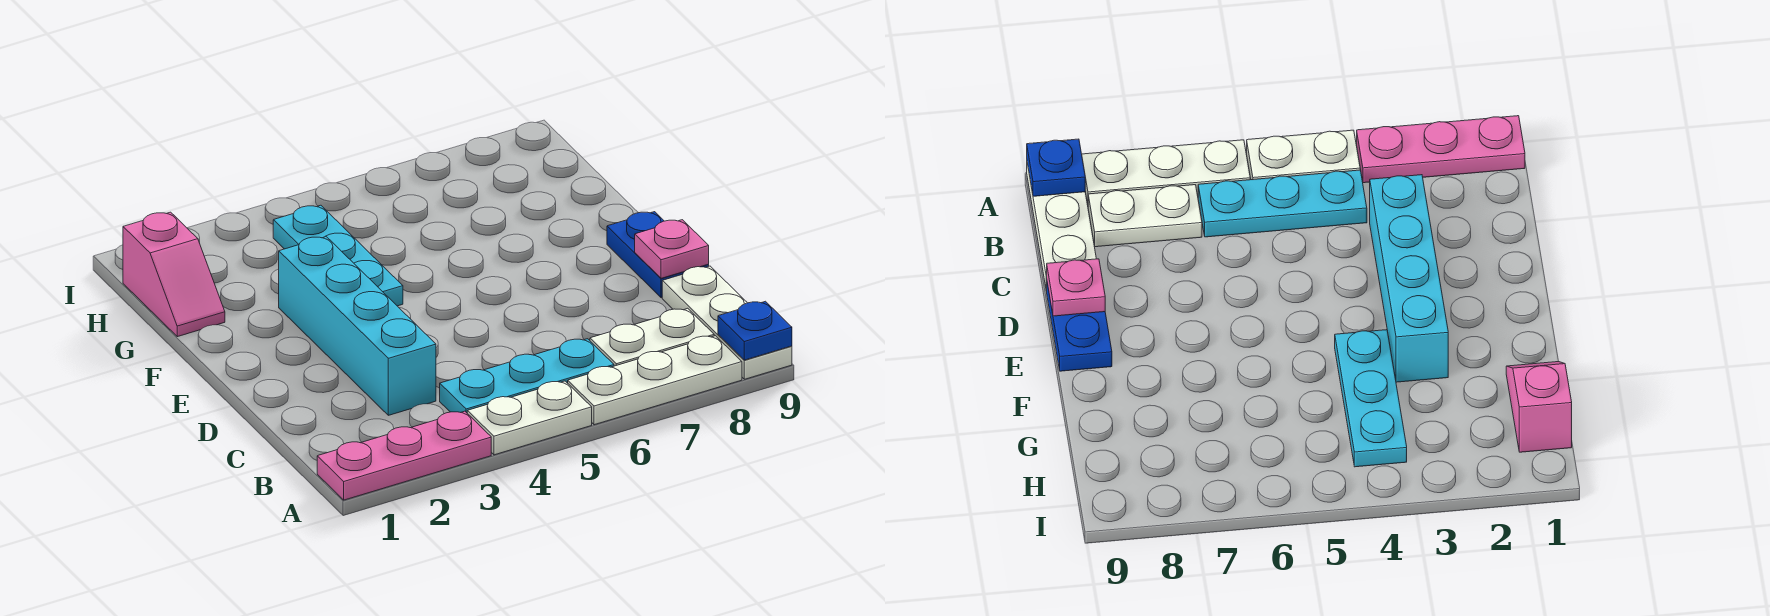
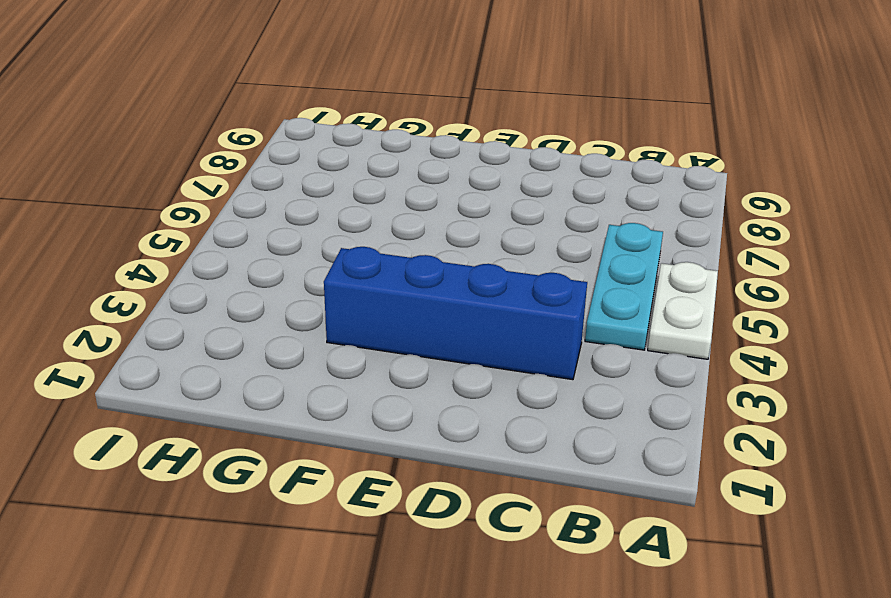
blue 1x4 brick [324,247,587,380] -> cyan 1x4 brick [279,237,436,415]
none -> pink 1x3 plate [317,411,491,500]
none -> white 1x3 plate [568,336,742,425]
none -> white 1x3 plate [662,266,792,379]

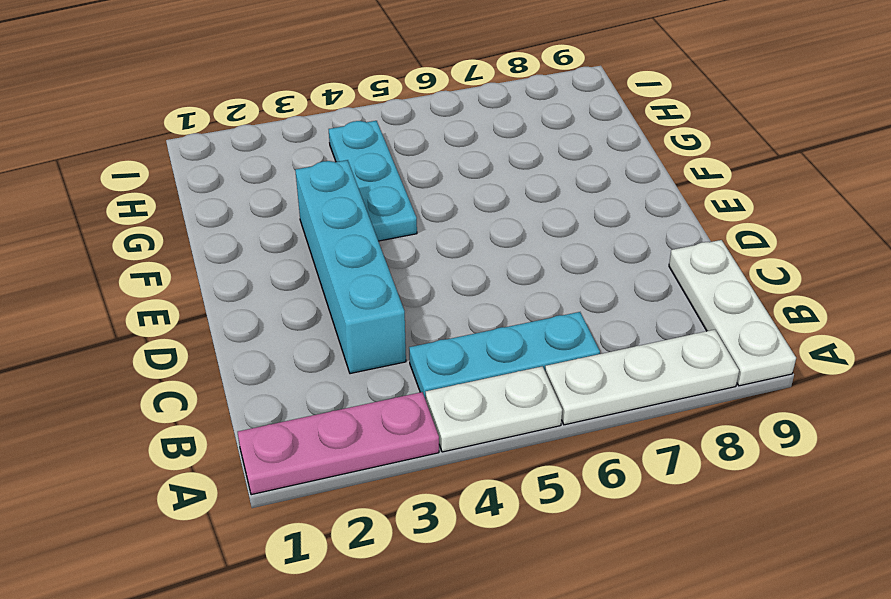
none -> white 1x2 plate [590,308,714,366]
none -> blue 1x2 plate [607,212,709,298]
none -> pink 1x2 slope [123,212,225,337]

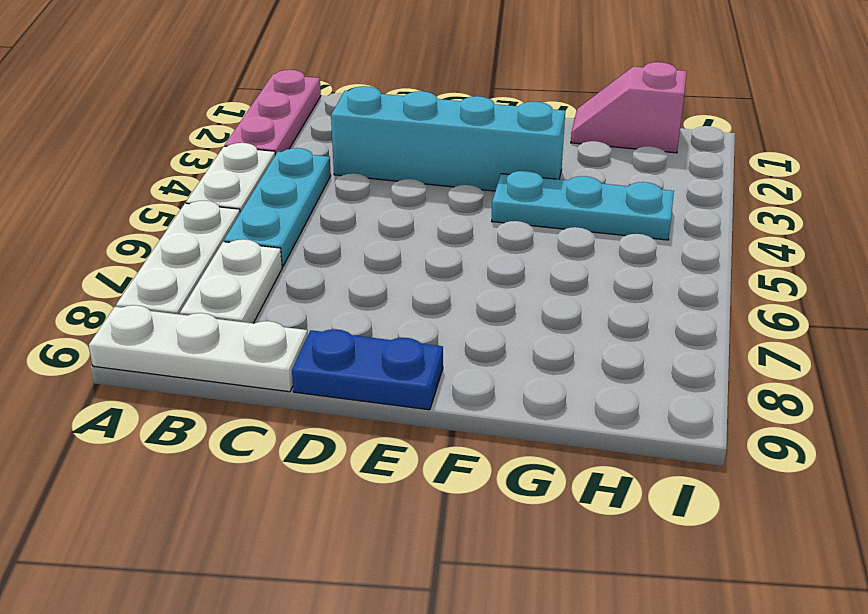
none -> blue 1x1 plate [718,301,792,360]
none -> pink 1x1 plate [635,220,709,278]

